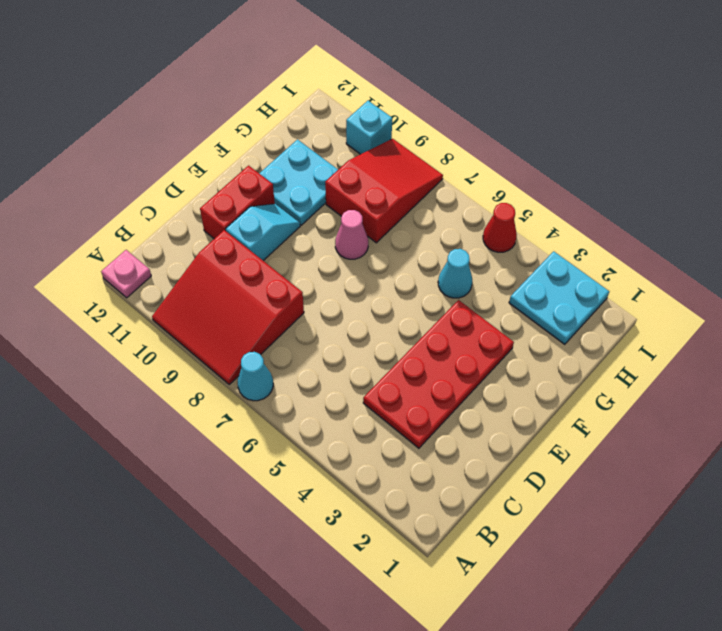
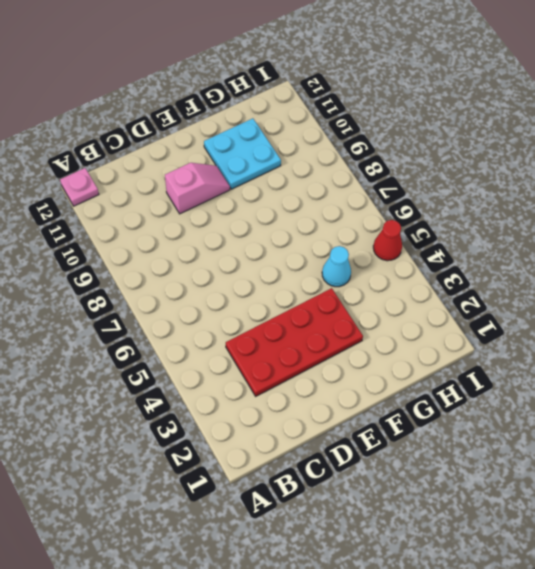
pink 1x2 slope [165,163,230,214] -> cyan 1x2 slope [226,204,300,261]
none -> cyan 1x1 cone [238,352,273,401]
none -> red 3x3 slope [152,230,304,384]
none -> red 1x2 brick [200,166,275,239]

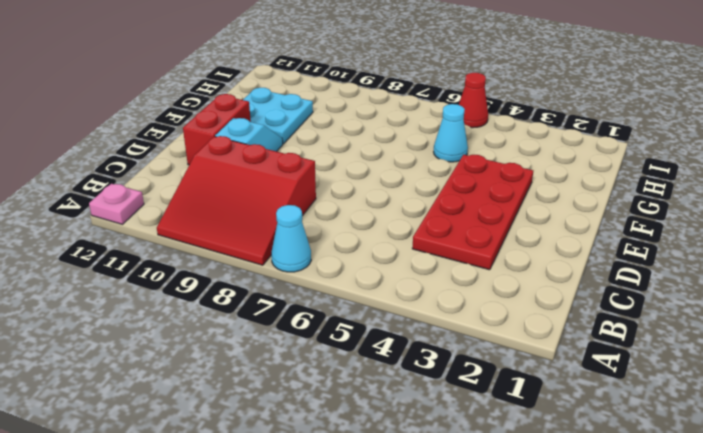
none -> pink 1x1 cone [335,210,368,259]
none -> red 2x3 slope [325,139,443,243]
none -> cyan 2x2 plate [509,251,609,344]

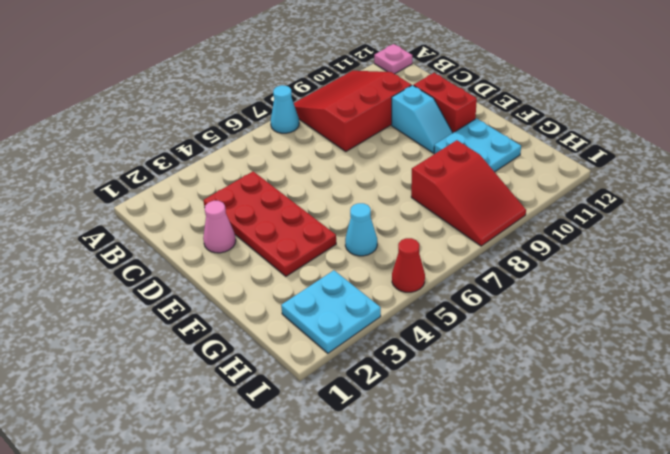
pink 1x1 cone [203,201,236,253] -> pink 1x1 cone moved to [335,210,368,259]
none -> cyan 1x1 brick [346,101,392,154]

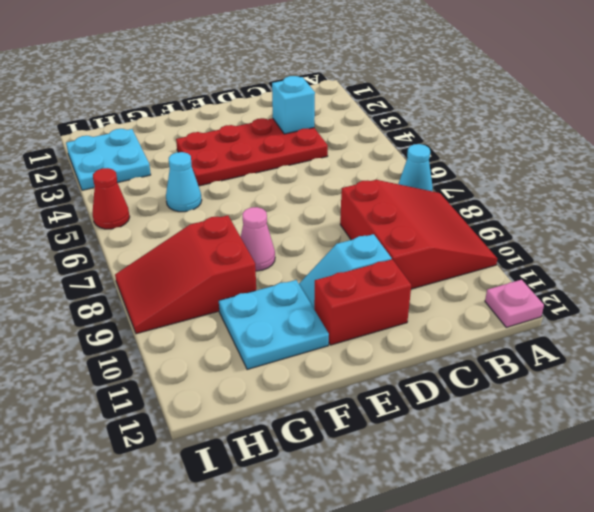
cyan 1x1 brick [272,76,315,134] -> cyan 1x1 brick moved to [346,101,392,154]

